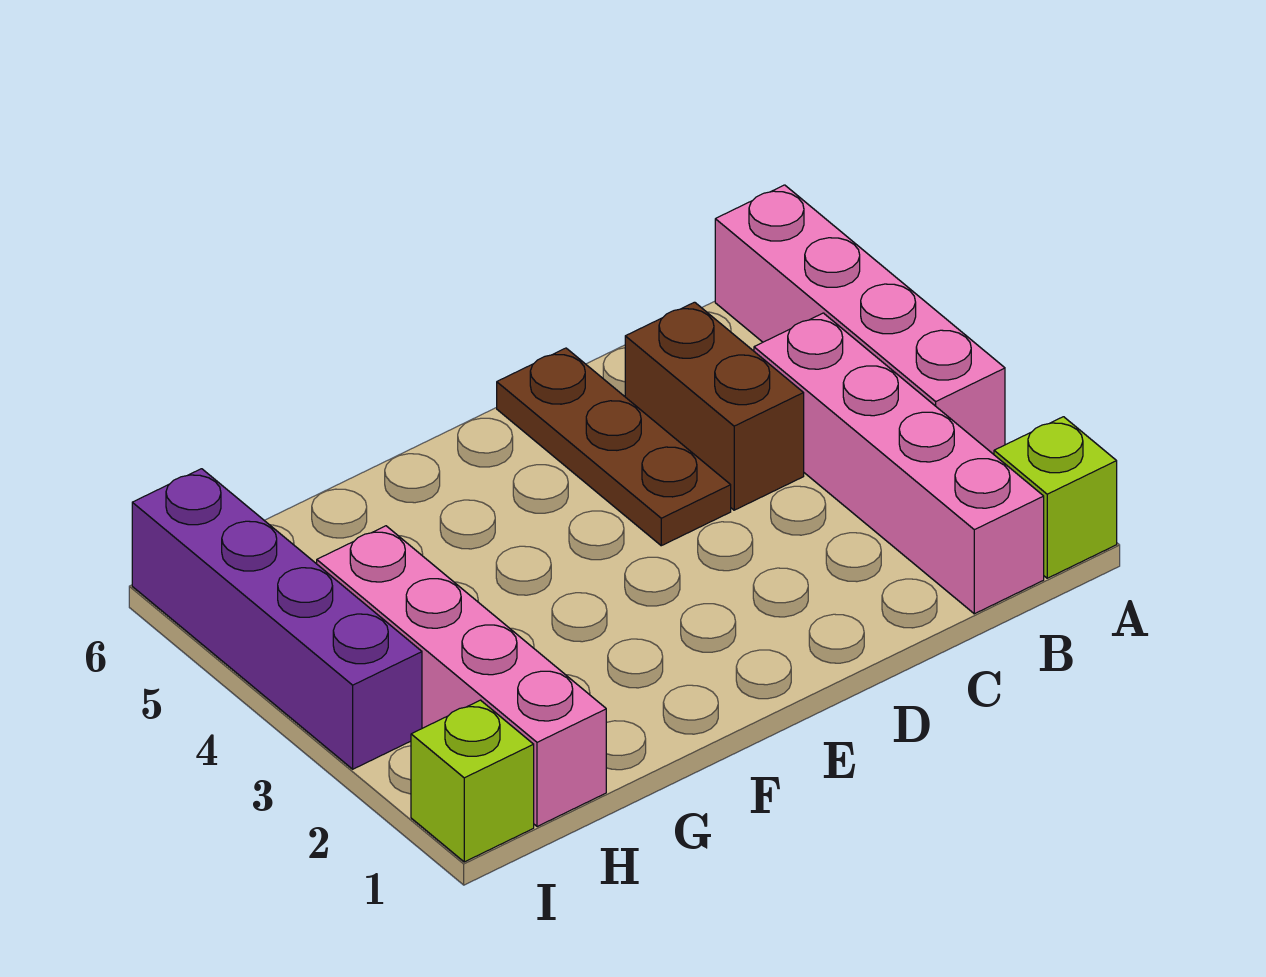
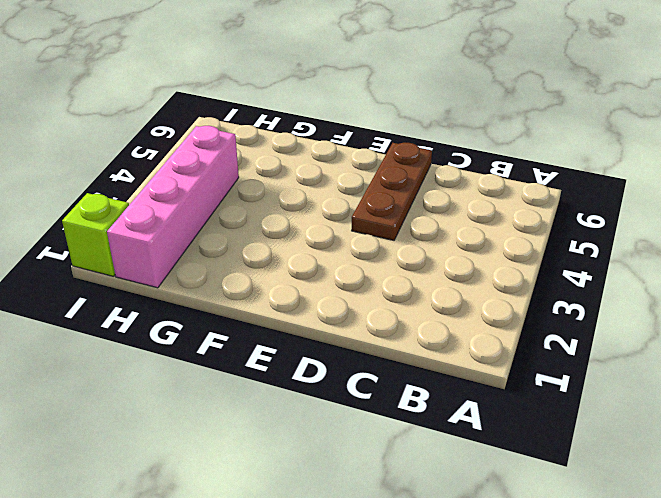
none -> lime 1x1 brick [994,417,1117,578]
none -> pink 1x4 brick [715,185,1005,454]

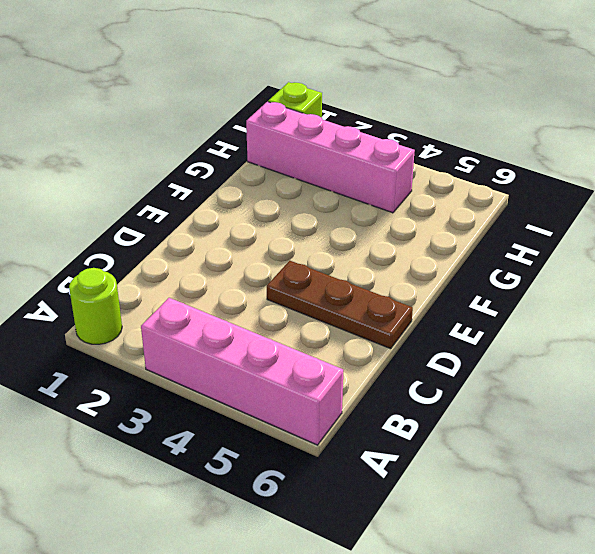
lime 1x1 round brick [69,268,122,344] -> lime 1x1 brick [994,417,1117,578]
none -> pink 1x4 brick [754,313,1044,614]
none -> brown 1x2 brick [625,302,804,510]

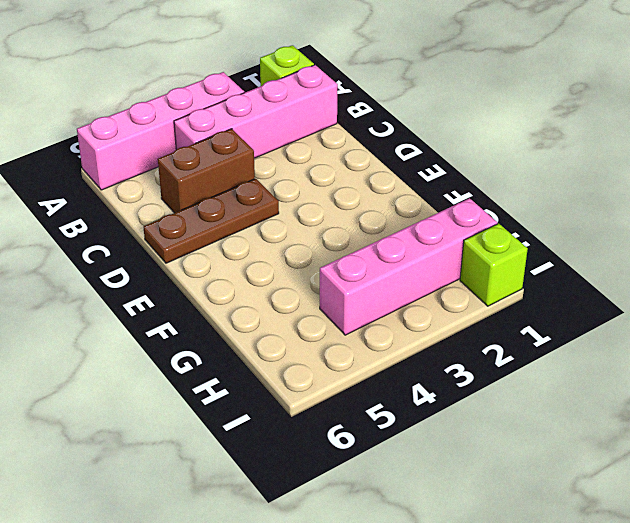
none -> purple 1x4 brick [132,469,422,769]

